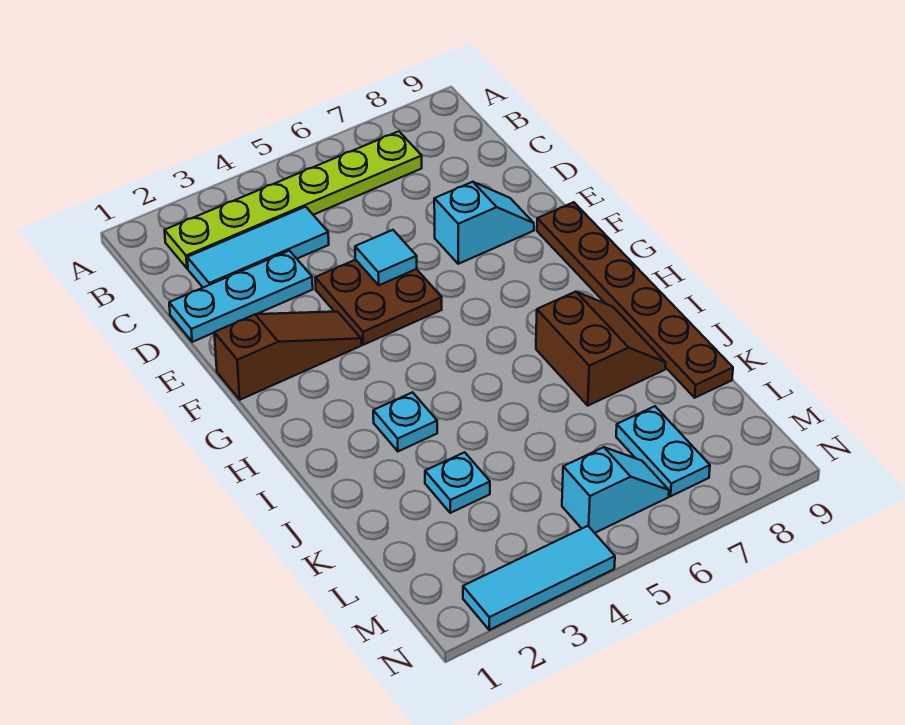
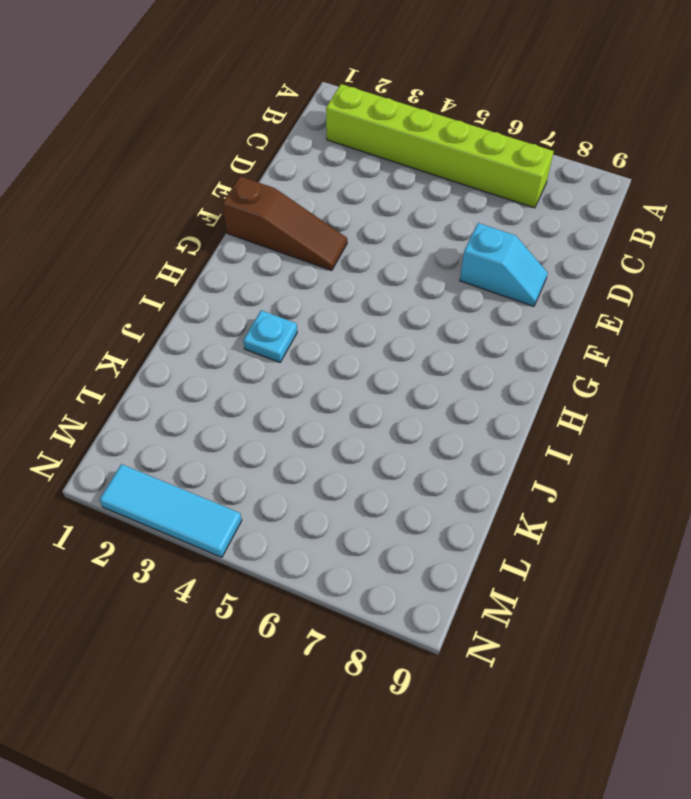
lime 1x6 brick [326,84,554,208] -> lime 1x6 plate [165,131,422,268]
none -> cyan 1x3 tile [187,207,329,287]
none -> cyan 1x3 plate [169,251,313,342]
none -> brown 2x2 plate [315,260,442,345]

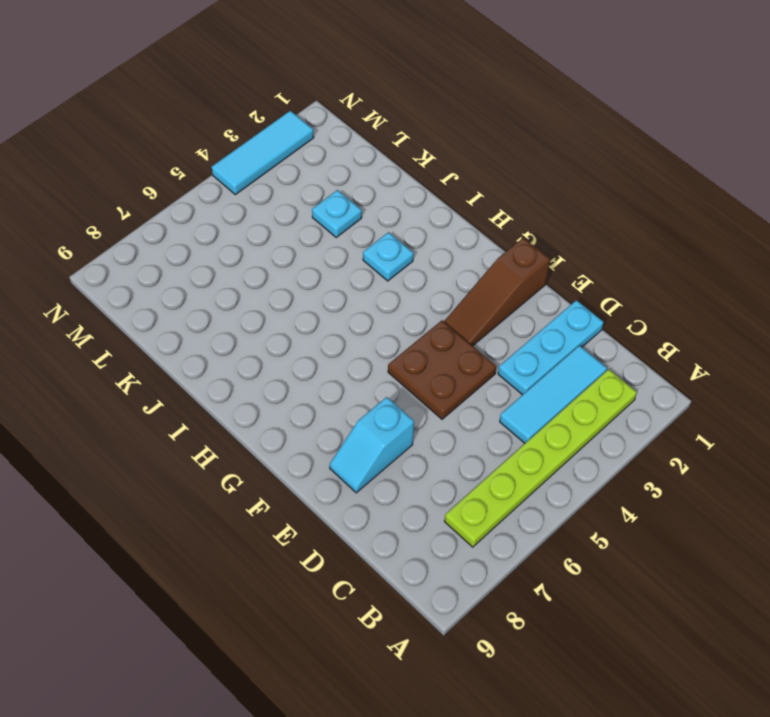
none -> brown 1x6 plate [537,202,733,398]
none -> brown 2x2 slope [536,292,666,405]
none -> cyan 1x2 plate [616,406,710,496]

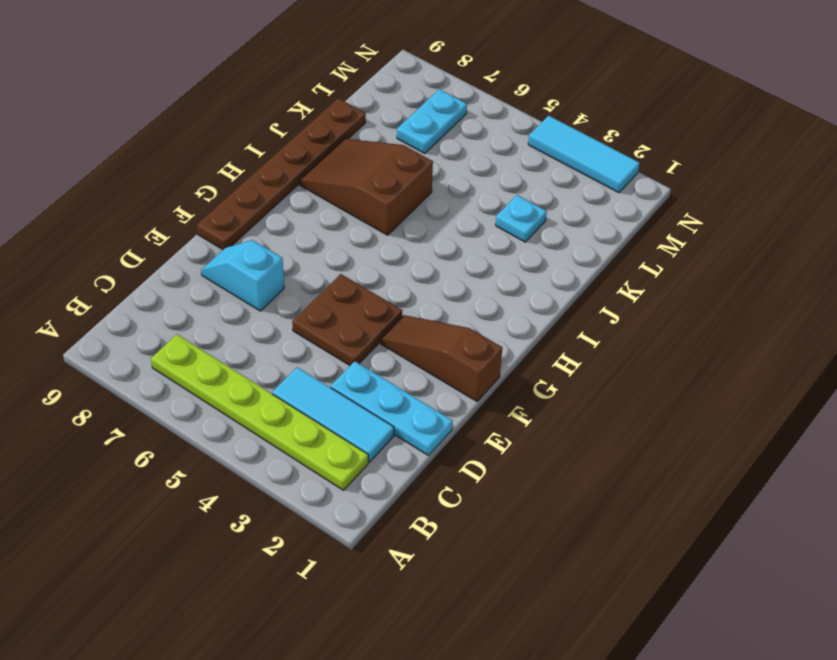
brown 2x3 slope [300,139,433,235] -> brown 2x2 slope [536,292,666,405]
none -> cyan 1x1 plate [373,392,437,451]
none -> cyan 1x2 slope [562,447,669,533]
none -> cyan 1x1 tile [355,230,417,285]

